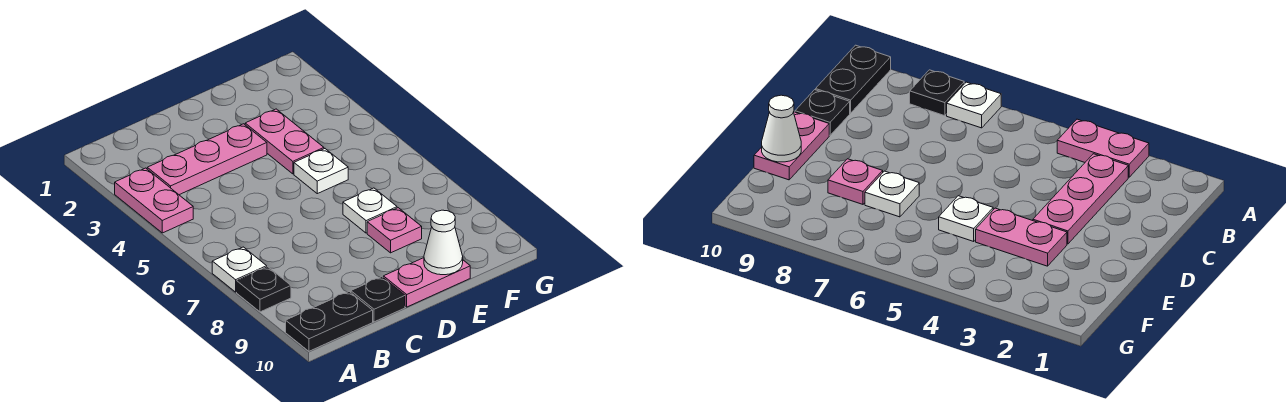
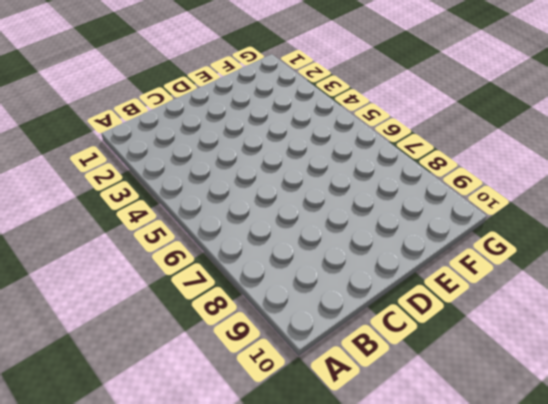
none -> pink 1x2 plate [115,168,193,233]
none -> white 1x1 plate [212,247,267,292]
none -> black 1x1 plate [237,267,291,312]

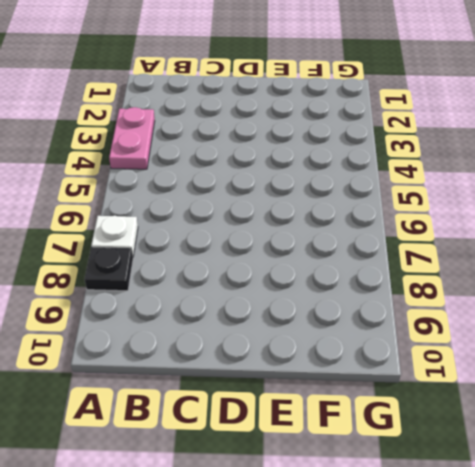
none -> black 1x2 plate [286,292,373,351]
none -> pink 1x3 plate [147,124,267,195]
none -> black 1x1 plate [351,277,405,322]

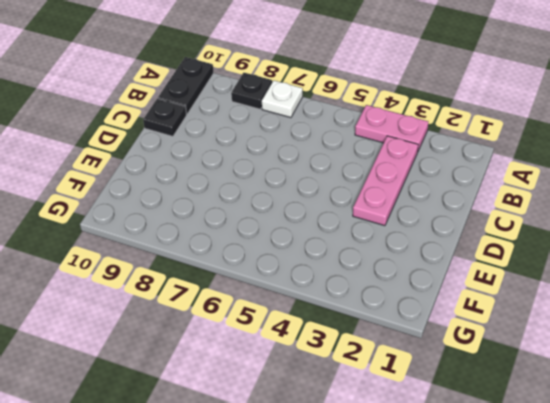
none -> pink 1x2 plate [383,258,470,307]
none -> pink 1x2 plate [245,109,324,174]
none -> white 1x1 plate [294,149,348,194]

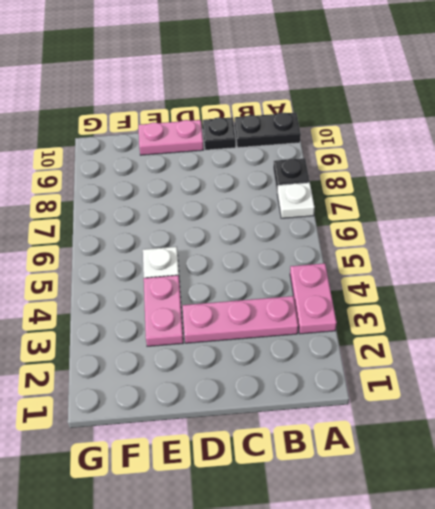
none -> white 1x1 plate [343,188,397,233]
none -> pink 1x1 plate [367,208,422,253]
none -> white 1x1 cone [424,210,463,275]

